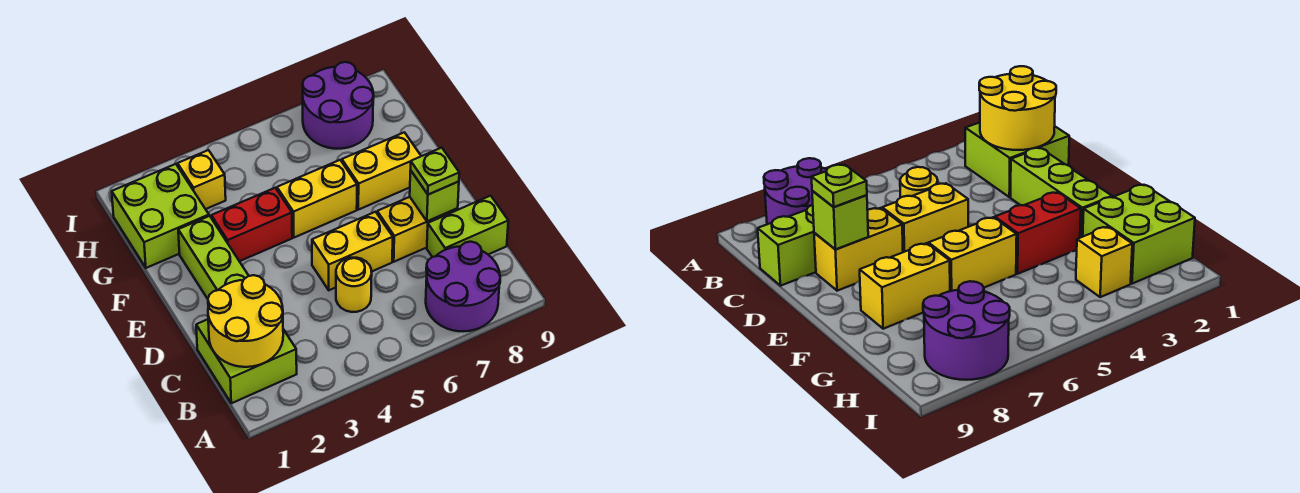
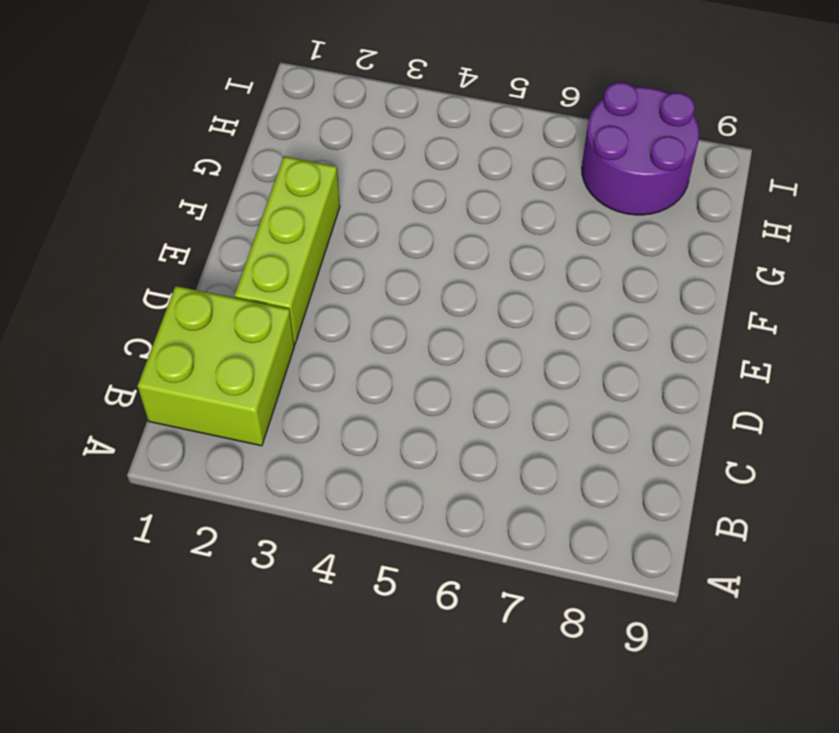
none -> purple 2x2 round brick [426,242,500,331]
none -> yellow 1x1 round brick [336,258,372,312]
none -> lime 1x2 brick [427,196,508,257]

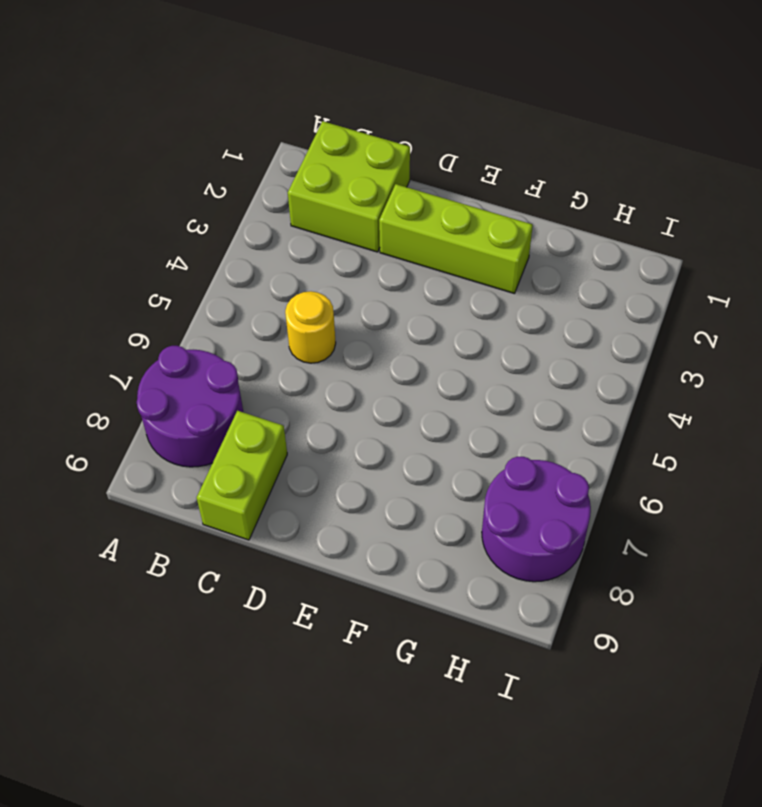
none -> yellow 1x2 brick [312,212,393,290]
none -> yellow 1x2 brick [377,197,458,262]
none -> red 1x2 brick [211,188,292,261]

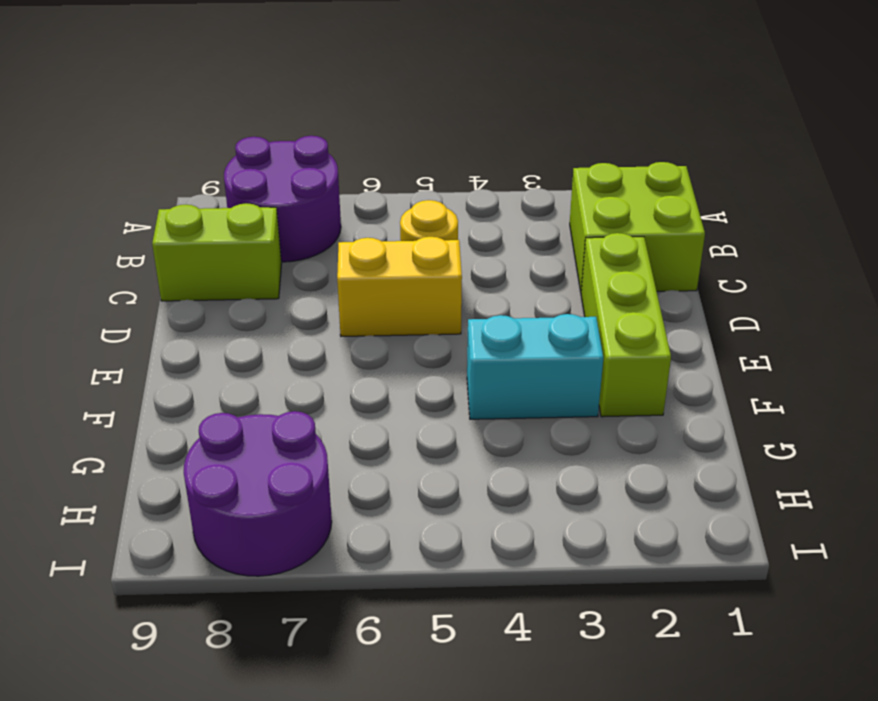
cyan 1x2 brick [467,314,603,419] -> red 1x2 brick [211,188,292,261]
none -> yellow 1x2 brick [377,197,458,262]
none -> yellow 1x2 brick [277,160,357,238]
none -> yellow 1x2 brick [342,132,421,210]

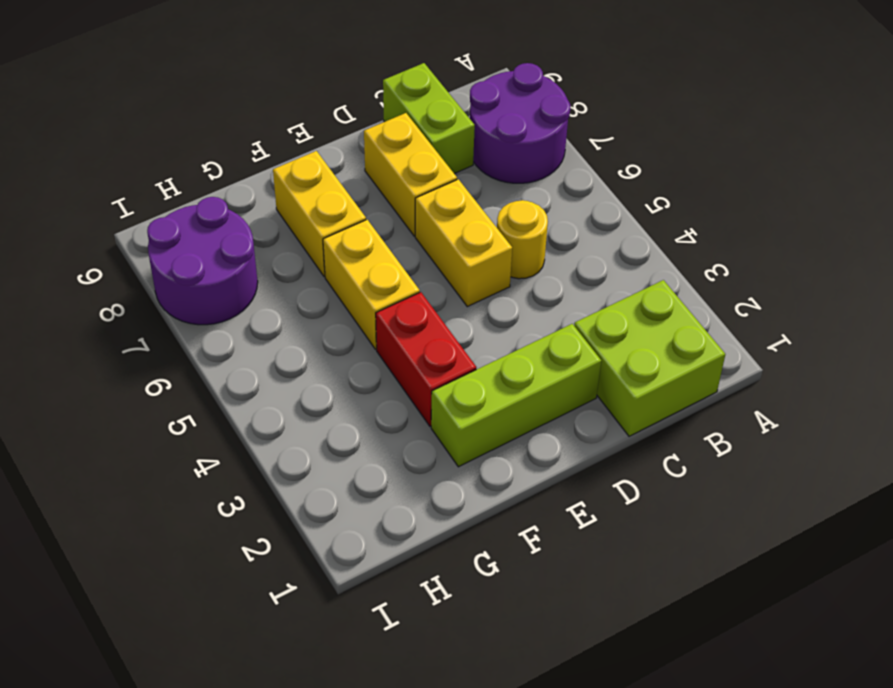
none -> lime 2x2 brick [112,164,209,268]
none -> yellow 1x1 brick [178,150,226,209]
none -> yellow 2x2 round brick [208,275,283,367]

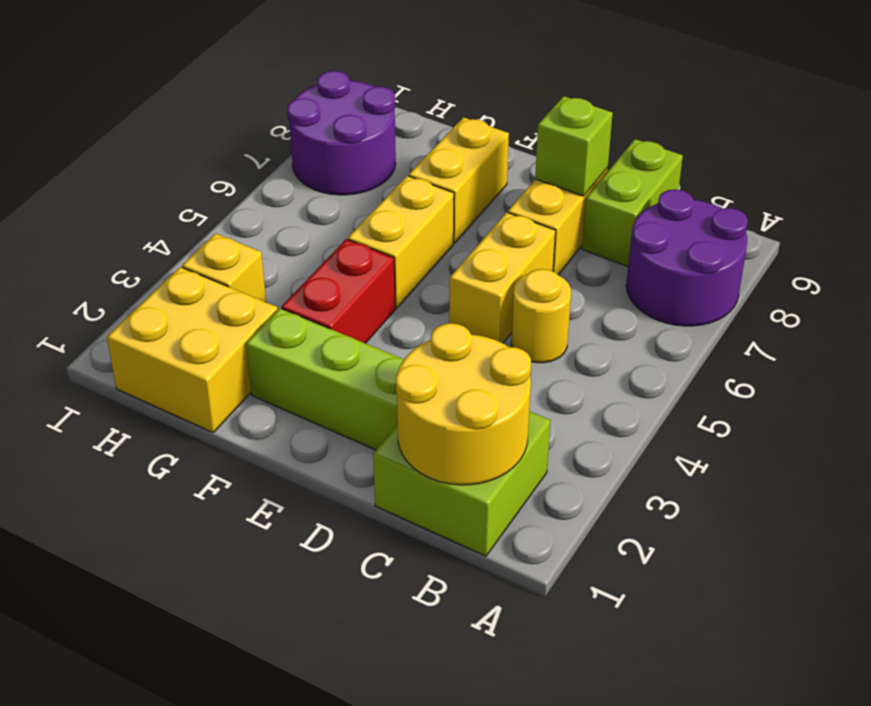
yellow 2x2 brick [107,267,278,433] -> lime 2x2 brick [112,164,209,268]
none -> lime 1x1 plate [411,148,459,195]

